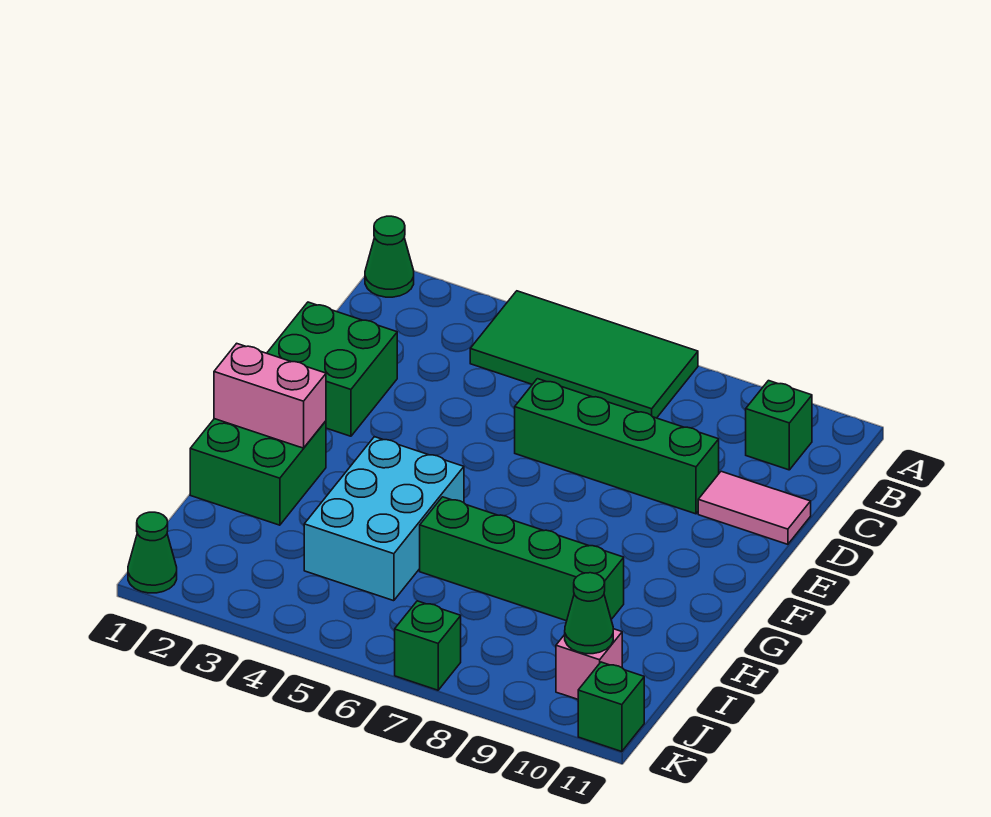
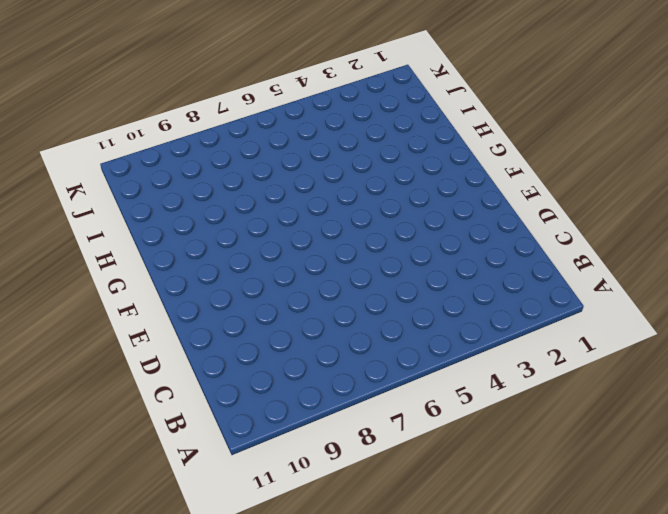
none -> green 1x1 cone [365,216,414,297]
none -> green 2x4 tile [470,291,698,418]
none -> green 1x1 brick [746,381,812,470]

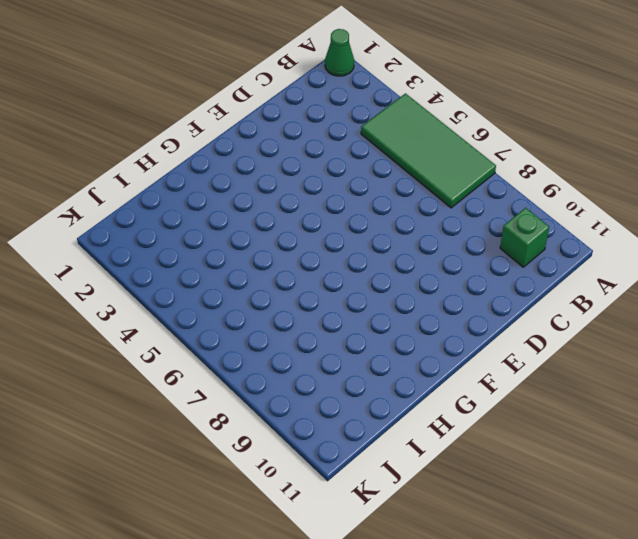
none -> green 2x2 brick [267,302,397,436]
none -> green 1x4 brick [515,379,719,514]
none -> pink 1x2 tile [698,471,811,544]

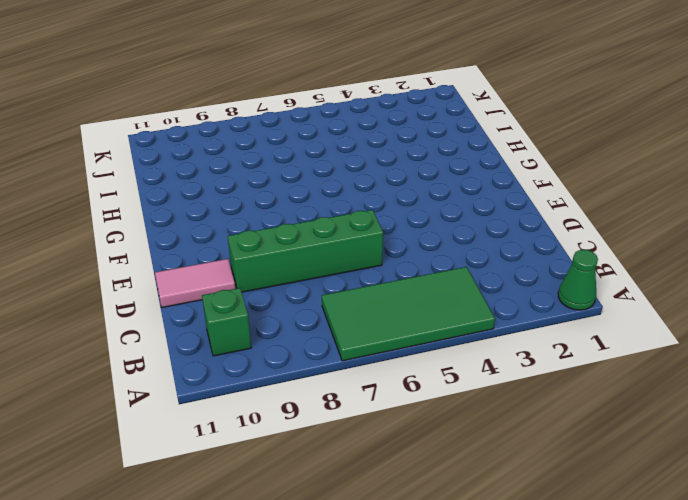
none -> green 2x2 brick [267,302,397,436]
none -> green 2x2 brick [190,419,326,525]
none -> cyan 2x3 brick [304,437,464,601]

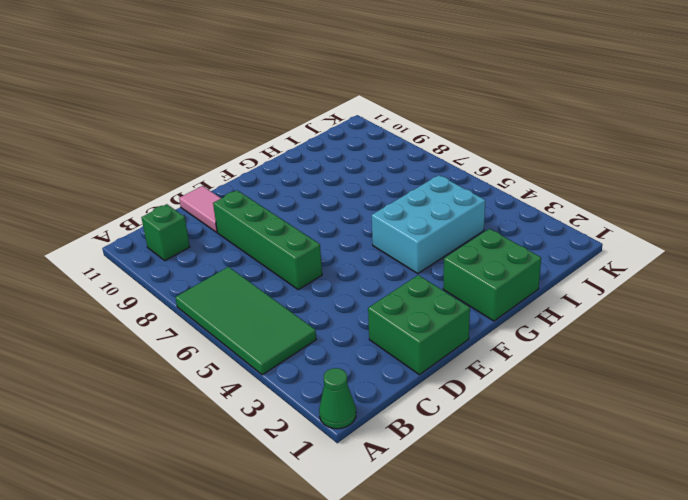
none -> green 1x4 brick [420,497,624,621]
none -> pink 1x1 brick [556,629,622,699]
none -> green 1x1 cone [128,512,177,593]

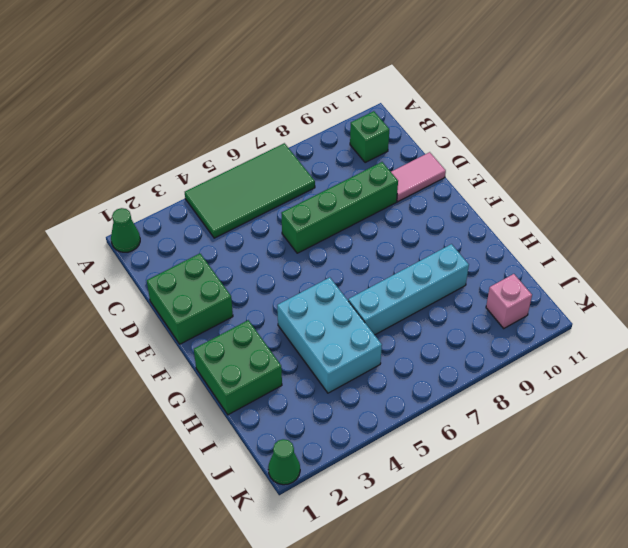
cyan 1x4 brick [348,244,469,335] -> green 1x4 brick [420,497,624,621]
none -> green 1x1 brick [395,601,461,690]
none -> green 1x1 brick [578,662,644,752]
none -> pink 1x2 brick [214,343,326,448]

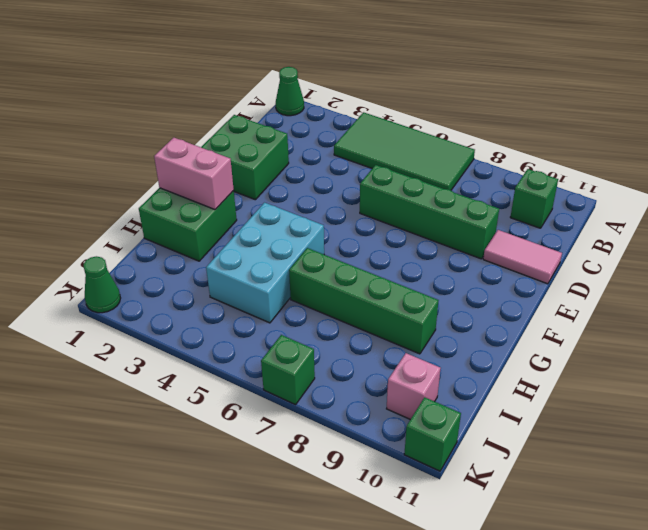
none -> green 1x1 cone [565,573,613,654]

